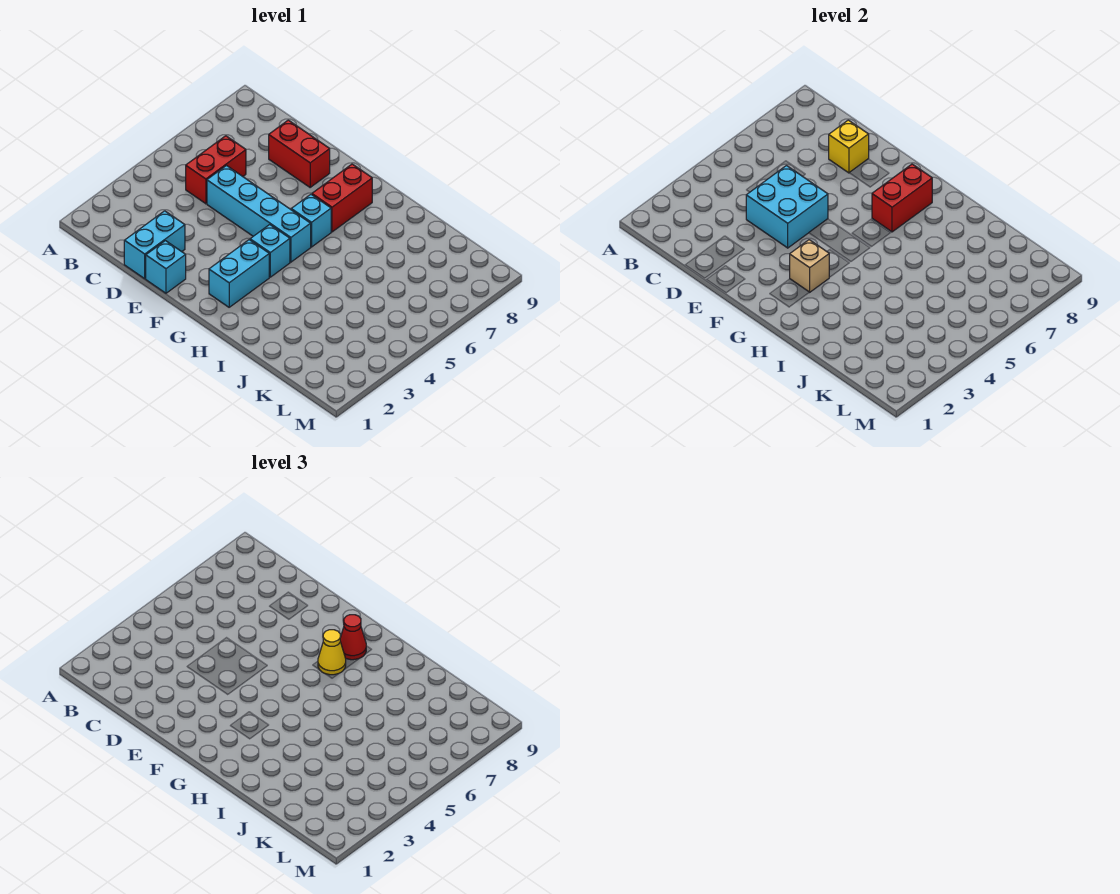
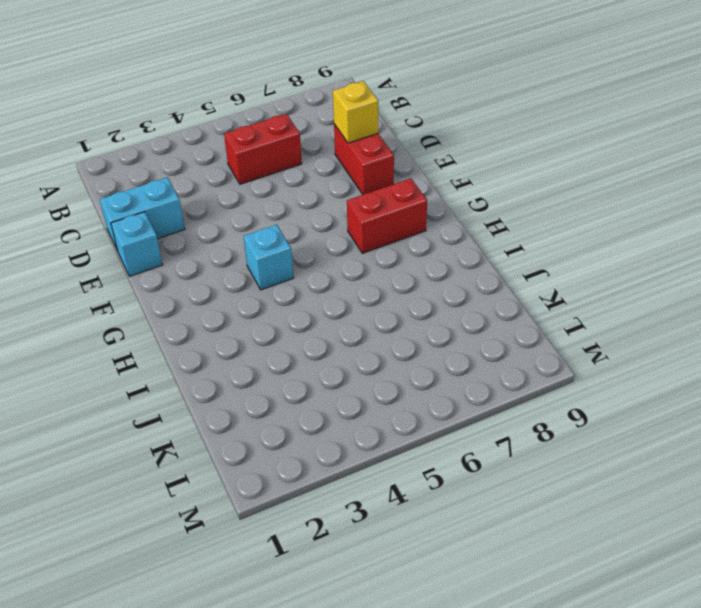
none -> cyan 1x4 brick [207,166,311,262]
none -> cyan 1x2 brick [209,240,269,307]
none -> cyan 1x1 brick [291,194,331,247]

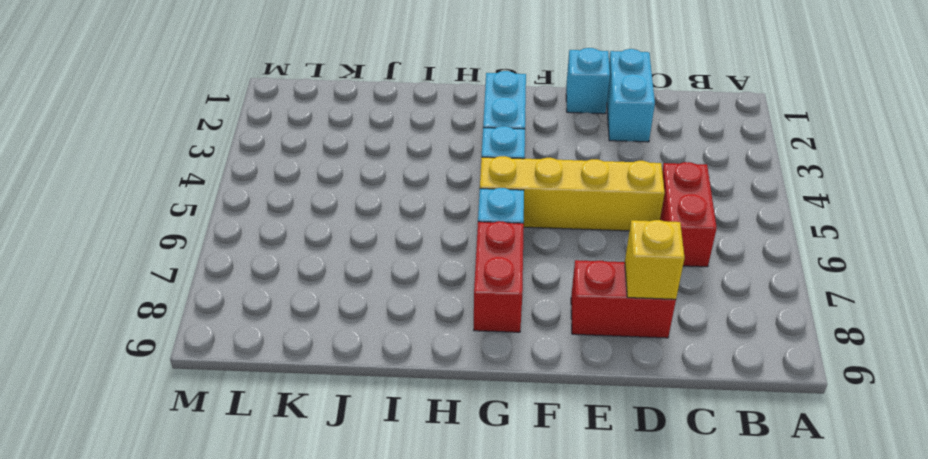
yellow 1x4 brick [480,156,665,231] -> cyan 1x4 brick [207,166,311,262]
none -> cyan 2x2 brick [746,166,828,248]
none -> tan 1x1 brick [790,240,829,292]
none -> red 1x2 brick [872,164,932,232]

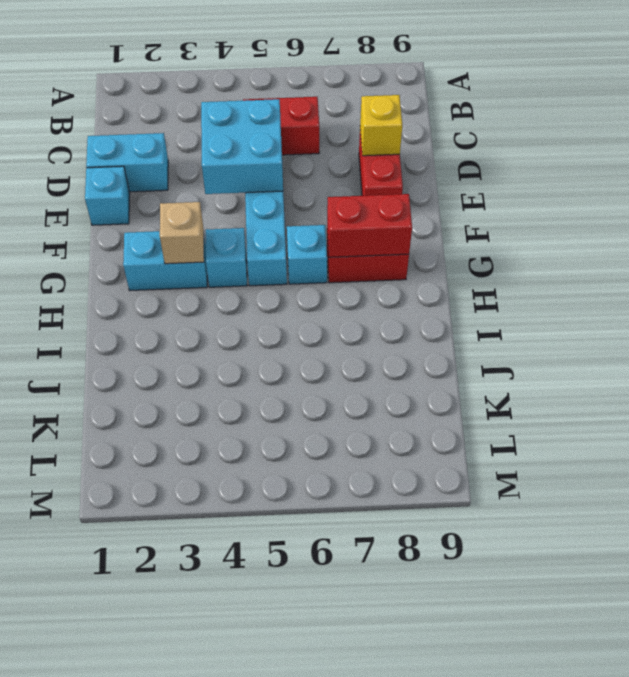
none -> yellow 1x1 cone [318,630,346,675]
none -> red 1x1 cone [340,615,366,660]

